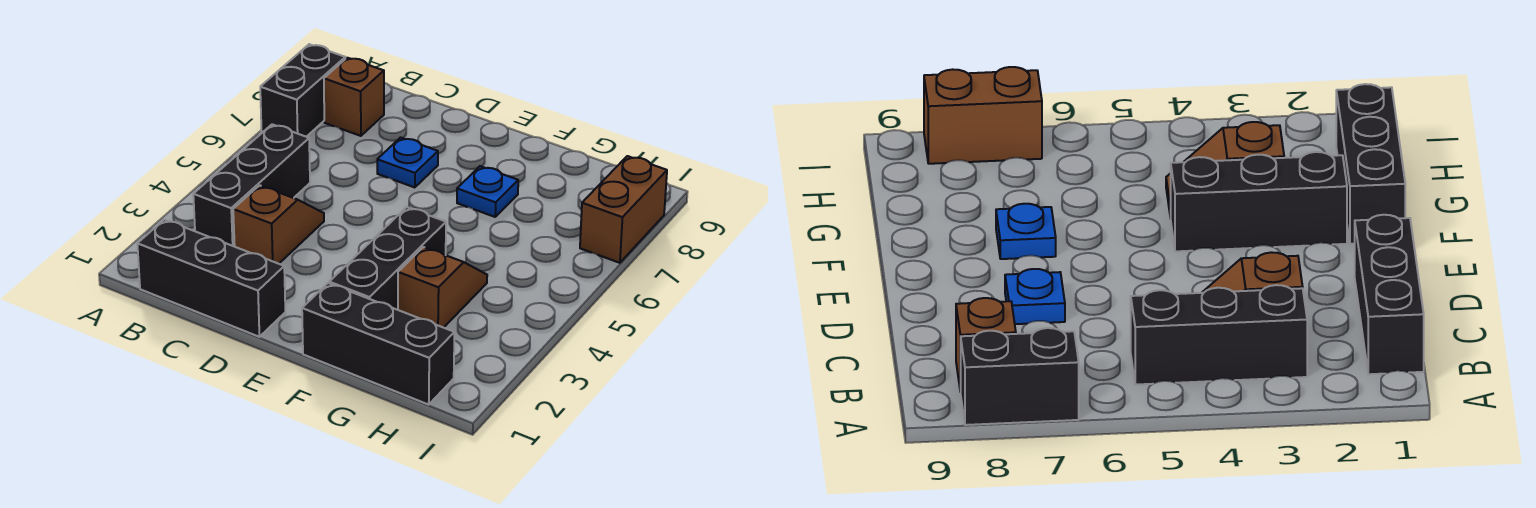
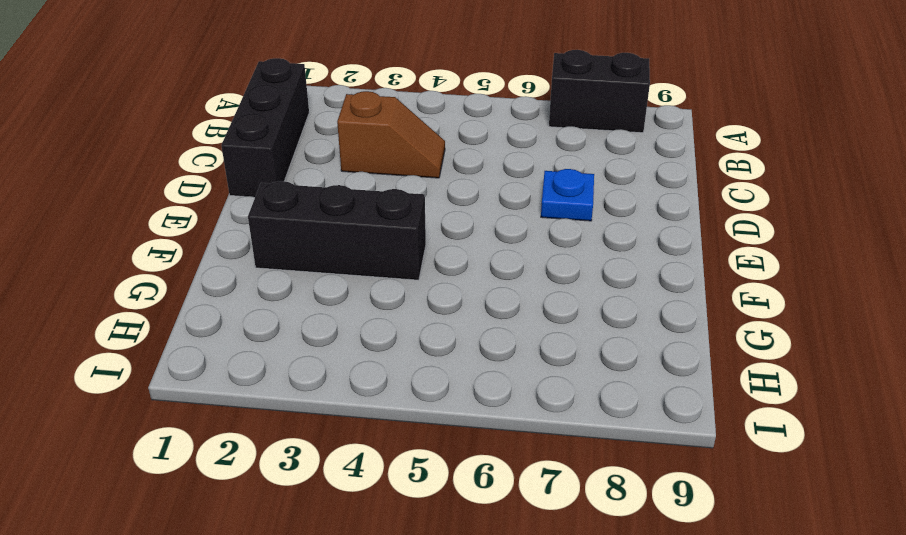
none -> black 1x3 brick [193,124,310,247]
none -> brown 1x1 brick [324,58,384,136]

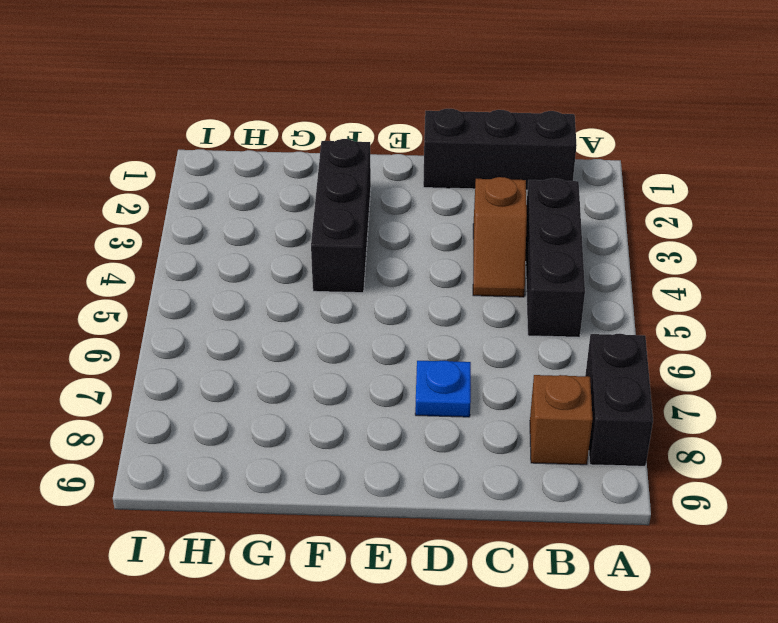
none -> black 1x3 brick [302,283,455,405]
none -> blue 1x1 plate [457,166,518,217]

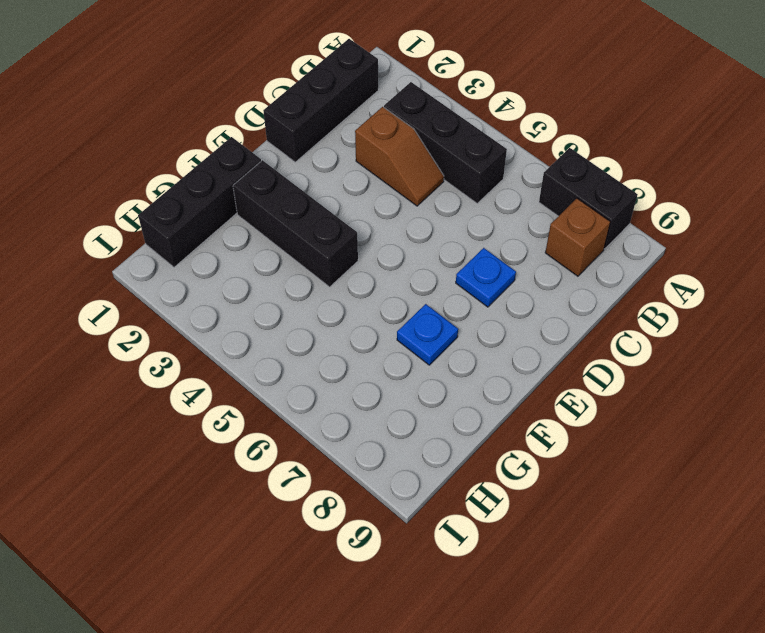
none -> brown 1x2 slope [398,247,487,328]
none -> brown 1x2 brick [580,156,667,263]

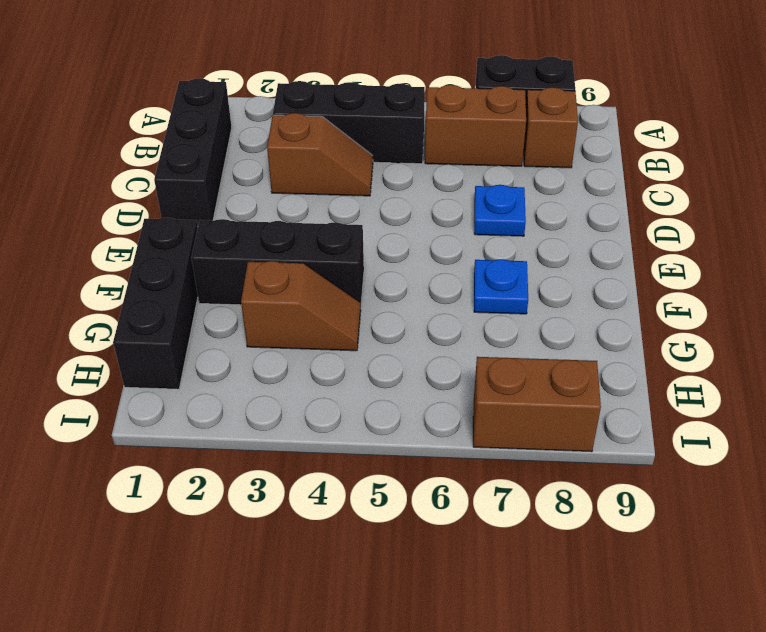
brown 1x2 brick [425,85,526,166] -> none

